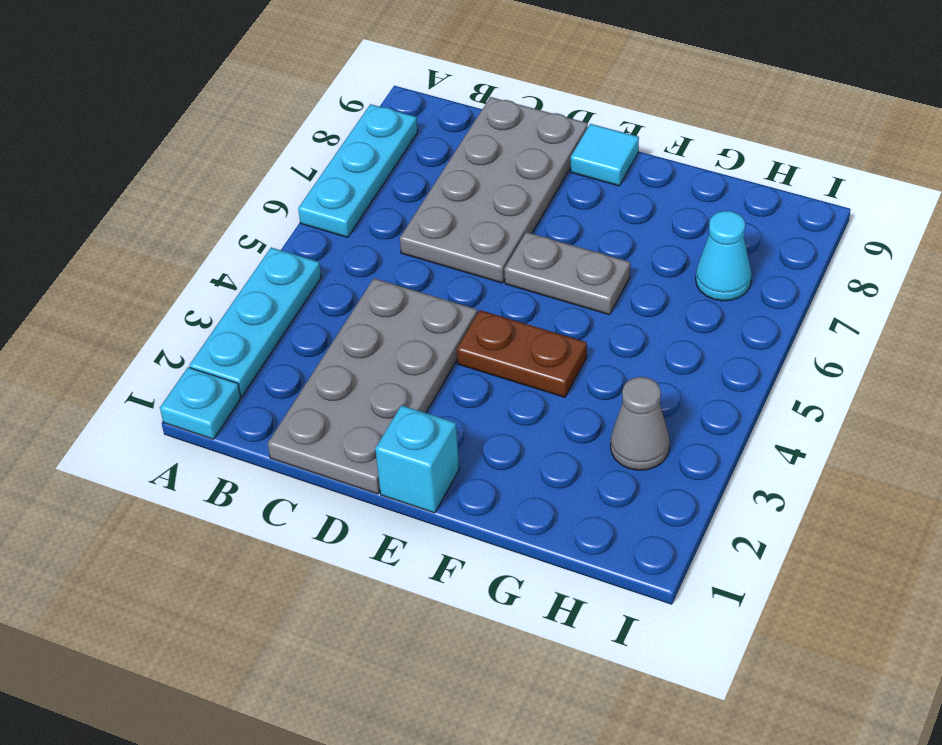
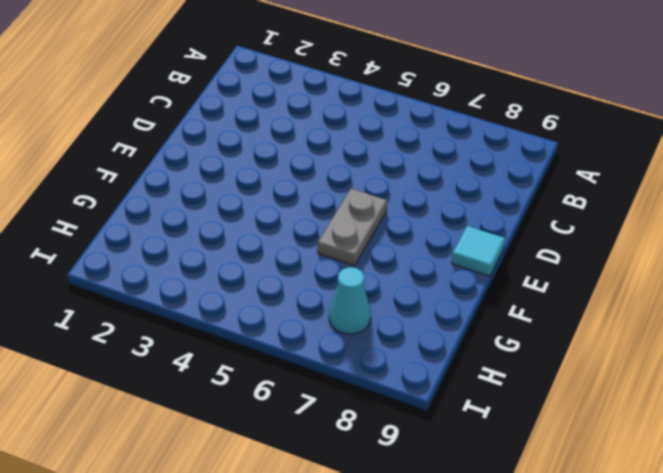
none -> cyan 1x1 plate [160,367,241,439]
none -> cyan 1x3 plate [189,247,321,396]

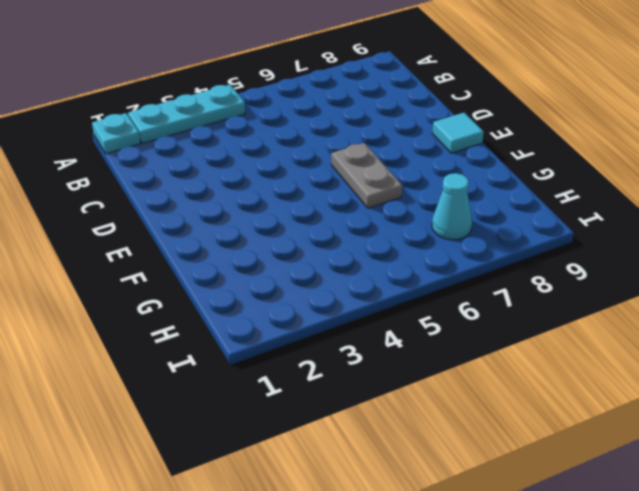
none -> cyan 1x3 plate [298,104,418,237]
none -> grey 2x4 plate [268,278,477,494]

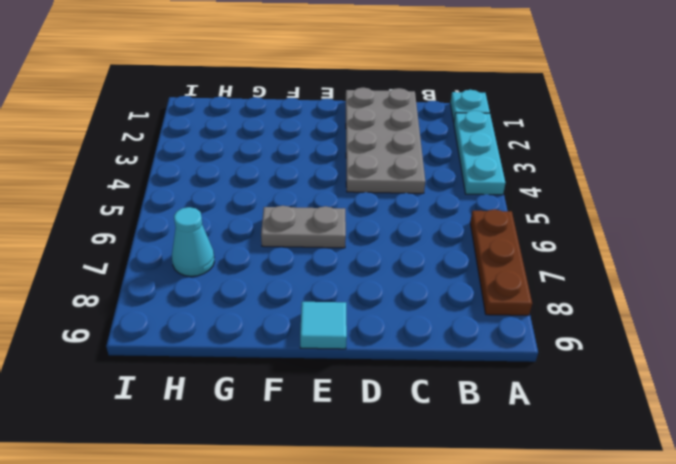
brown 1x3 plate [470,209,532,315] -> cyan 1x3 plate [298,104,418,237]
none -> grey 2x4 plate [400,97,588,283]
none -> cyan 1x1 brick [375,405,459,513]

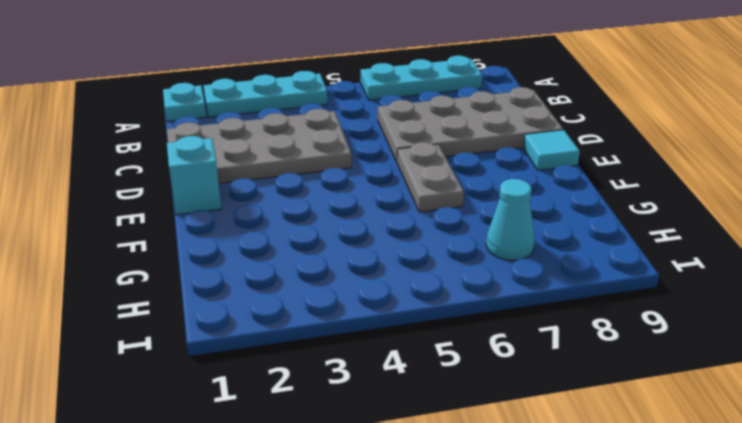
none -> brown 1x2 plate [457,310,587,397]
none -> grey 1x1 cone [610,377,670,470]

